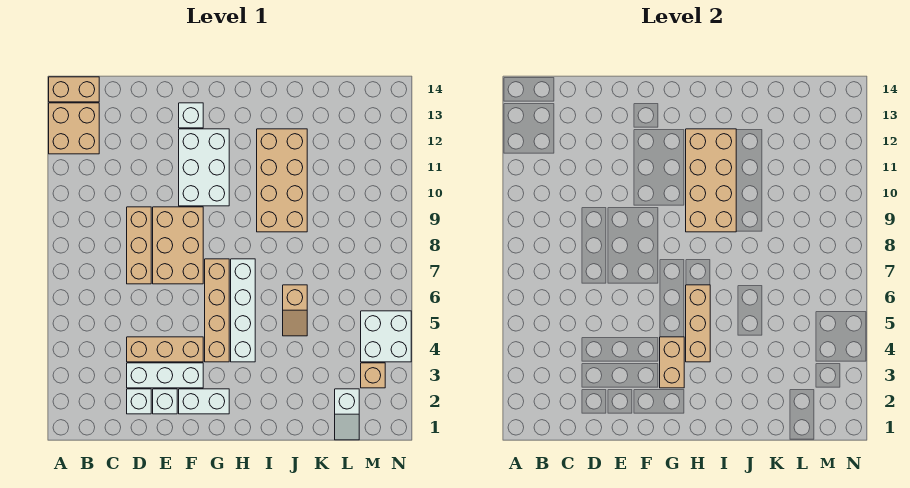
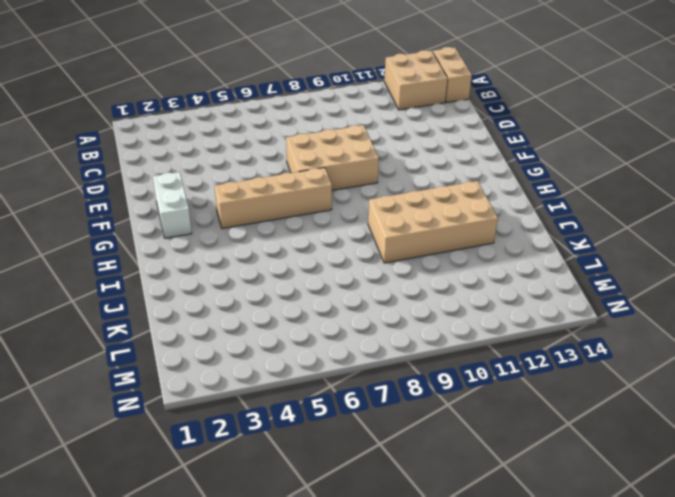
none -> white 1x1 brick [127,389,151,414]
none -> white 1x3 brick [127,363,203,388]
none -> tan 1x3 brick [127,337,203,362]

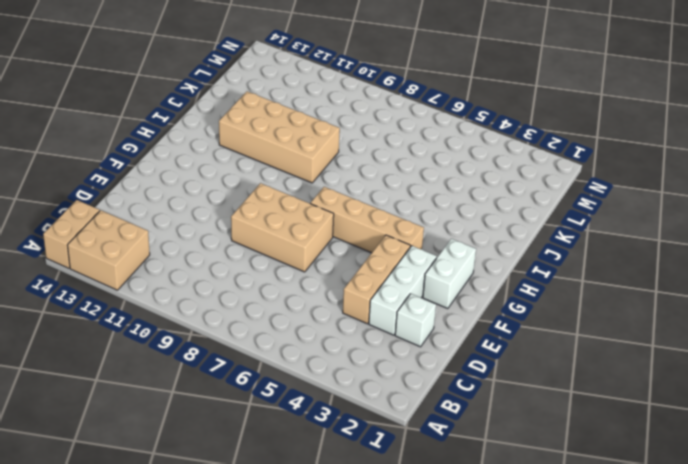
none -> tan 1x3 brick [127,207,151,284]
none -> white 1x1 brick [153,389,177,414]
none -> white 2x3 brick [179,129,229,206]

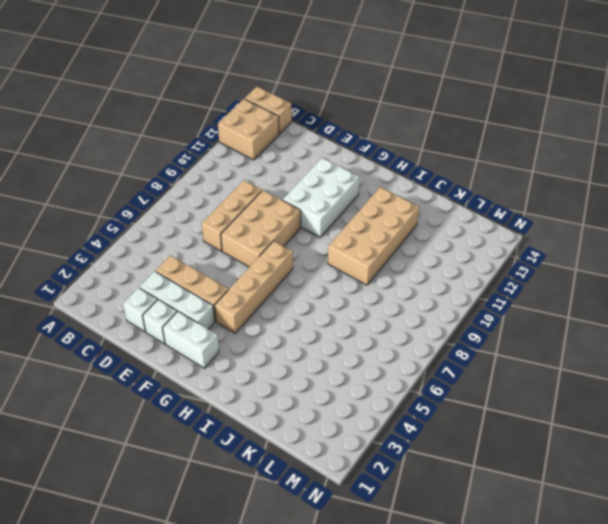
none -> white 1x1 brick [179,103,203,128]
none -> white 1x4 brick [231,259,255,362]
none -> tan 1x2 slope [283,285,307,336]

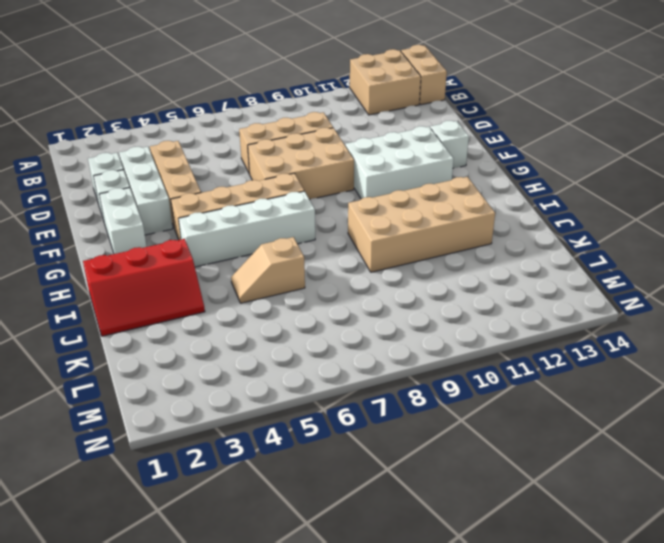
red 2x3 slope [83,239,205,336] -> none
none -> white 1x2 slope [335,389,359,440]
none -> tan 1x1 brick [361,363,385,388]
none -> white 2x2 brick [361,311,411,362]

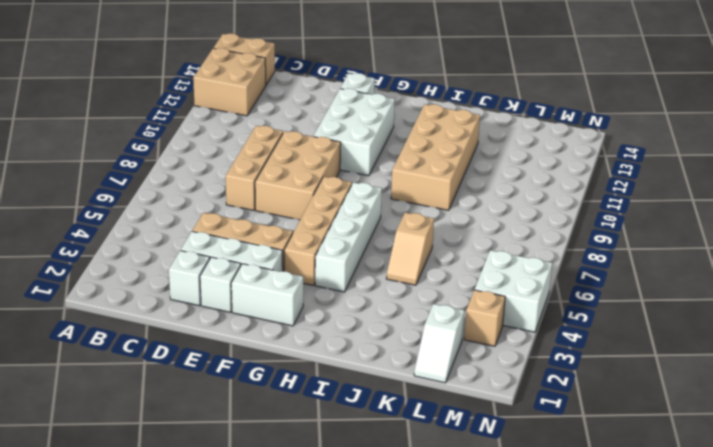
none -> tan 1x2 brick [660,337,684,388]
none -> tan 1x3 brick [686,285,710,362]
none -> tan 2x4 brick [686,129,736,232]

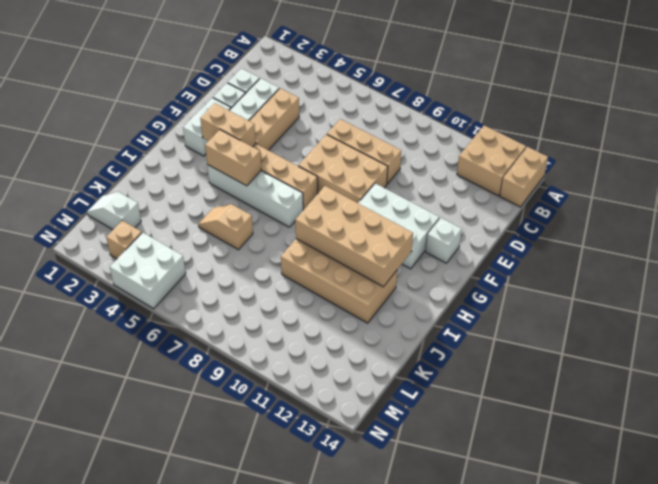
tan 1x2 brick [205,130,261,186] -> tan 1x3 brick [686,285,710,362]

